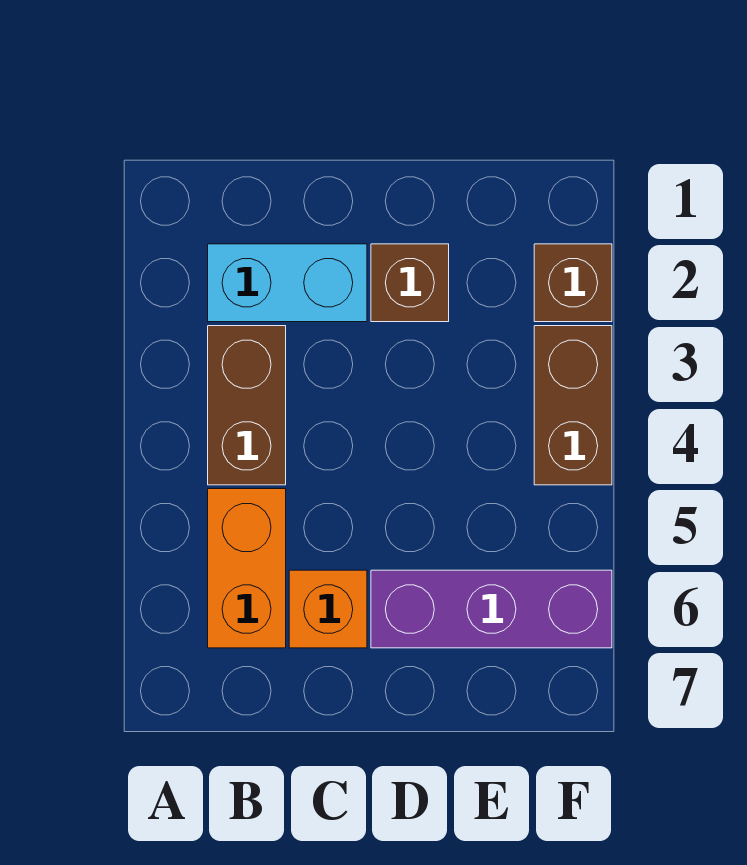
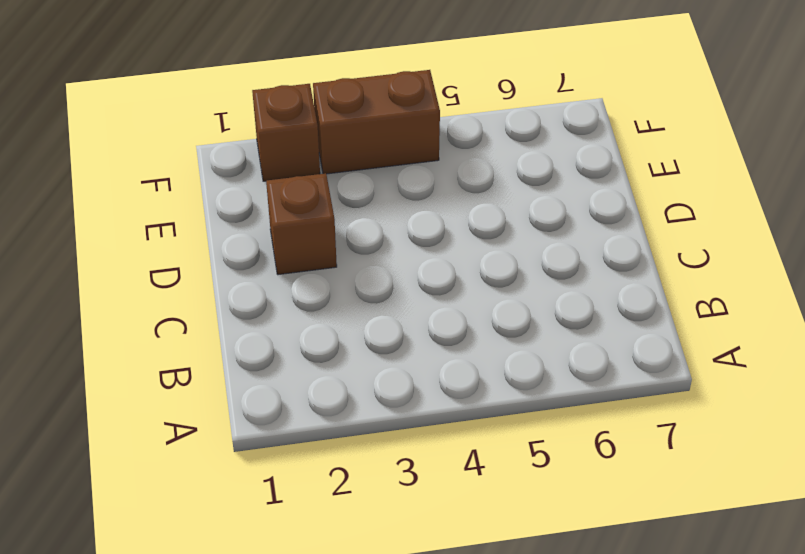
none -> cyan 1x2 brick [208,244,367,322]
none -> brown 1x2 brick [208,326,286,485]

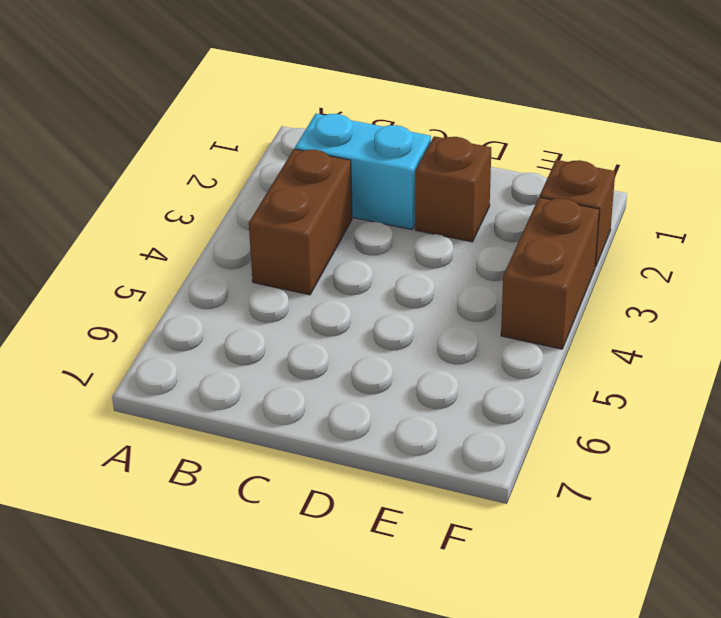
none -> orange 1x2 brick [208,489,286,648]
none -> orange 1x1 brick [289,570,367,648]

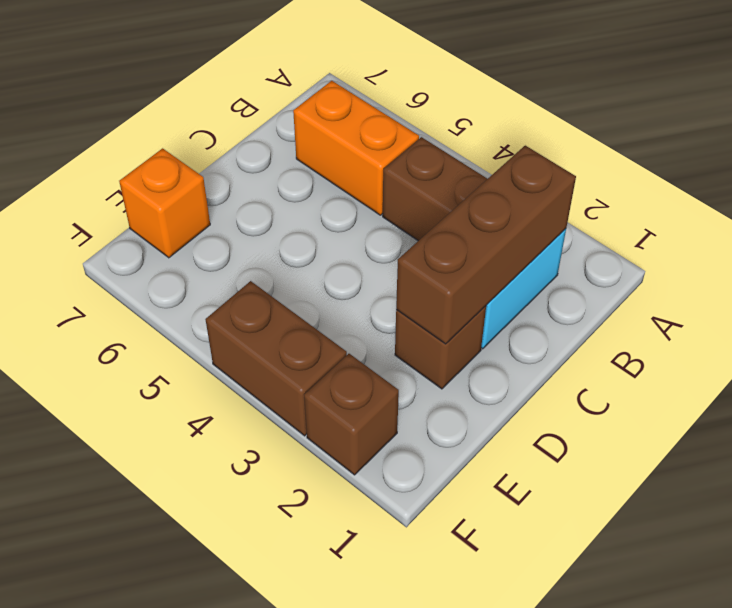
brown 1x3 brick [396,146,576,344] -> none
orange 1x1 brick [119,148,210,258] -> orange 1x1 brick moved to [289,570,367,648]
none -> purple 1x3 brick [371,570,612,648]

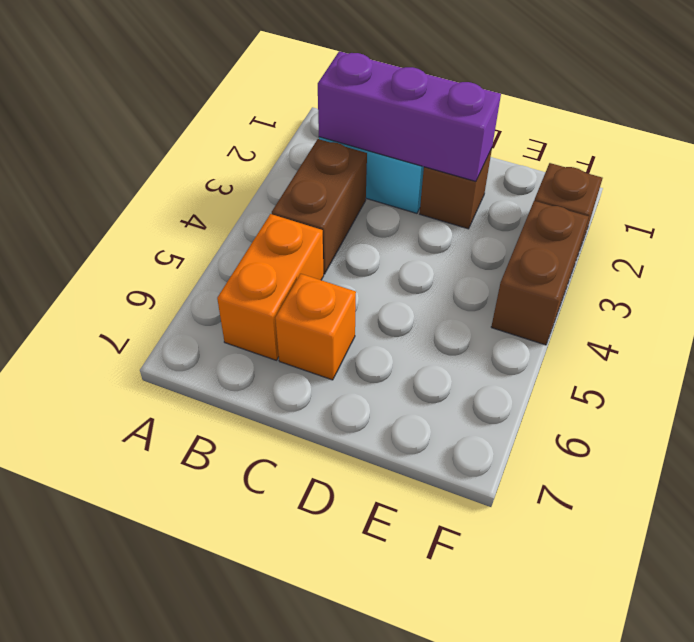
purple 1x3 brick [318,51,501,181] -> purple 1x3 brick moved to [371,570,612,648]

